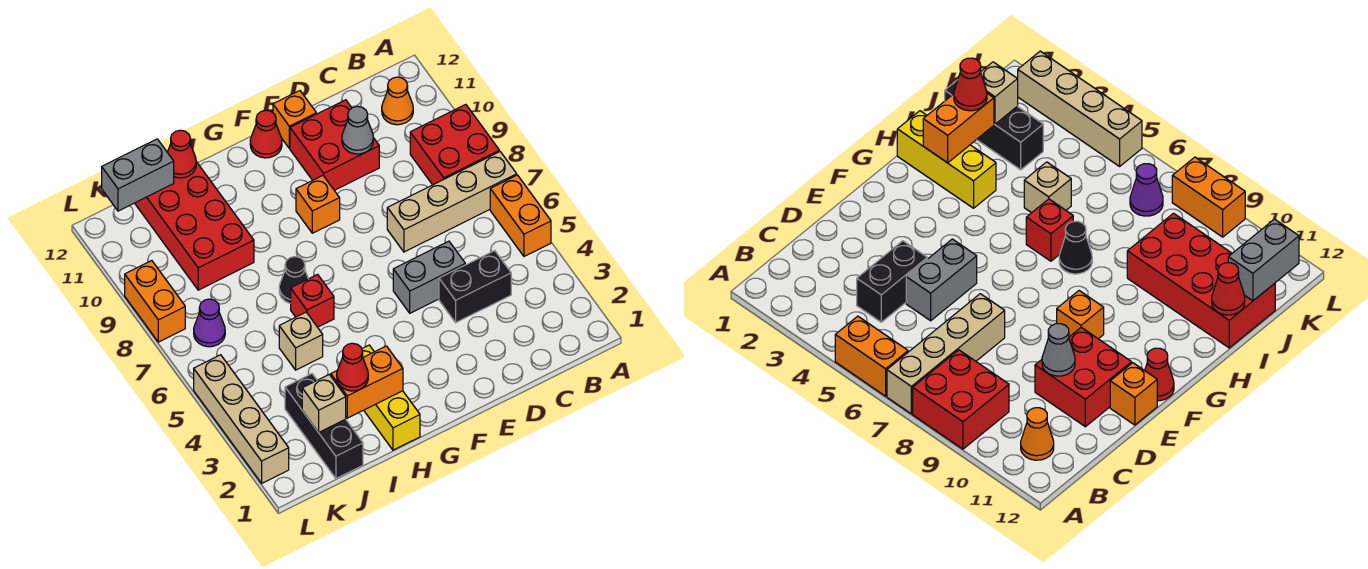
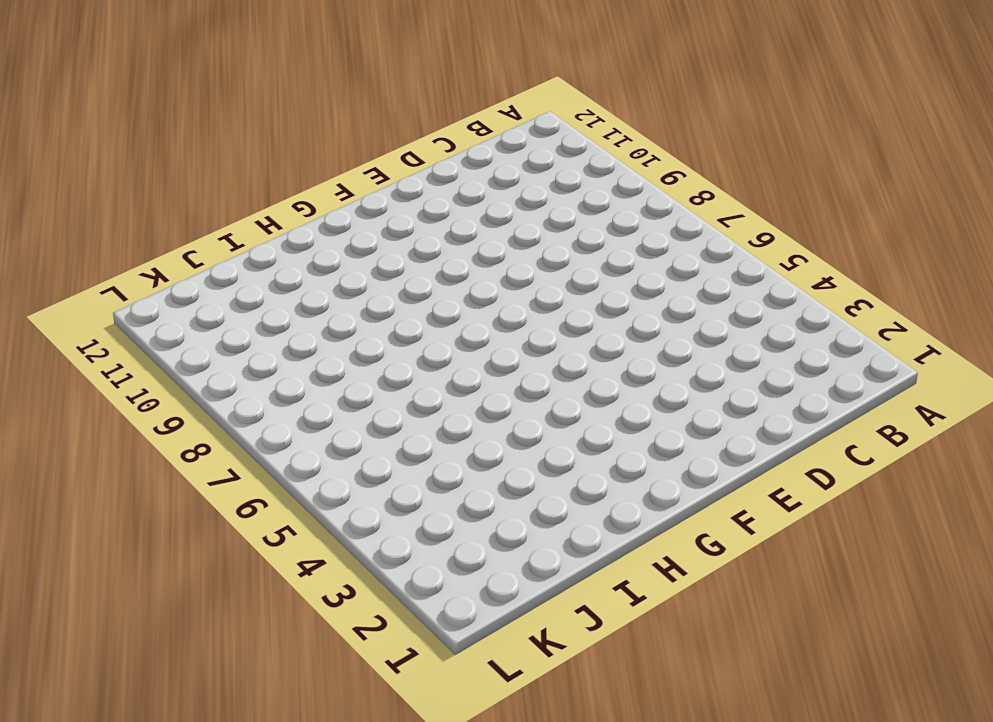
none -> orange 1x2 brick [490,175,551,256]
none -> tan 1x4 brick [387,152,517,252]
none -> red 2x2 brick [410,104,499,185]

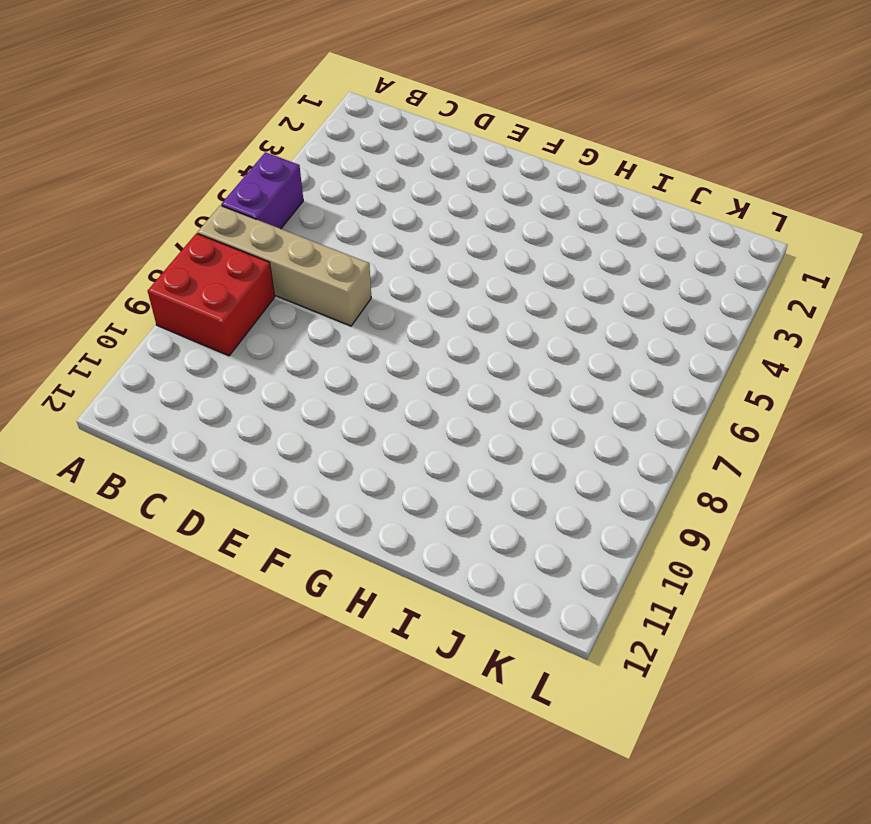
purple 1x2 brick [221,152,303,229] -> orange 1x2 brick [490,175,551,256]
none -> orange 1x1 cone [382,77,413,125]
none -> black 1x2 brick [439,251,511,323]
none -> grey 1x2 brick [393,241,465,313]

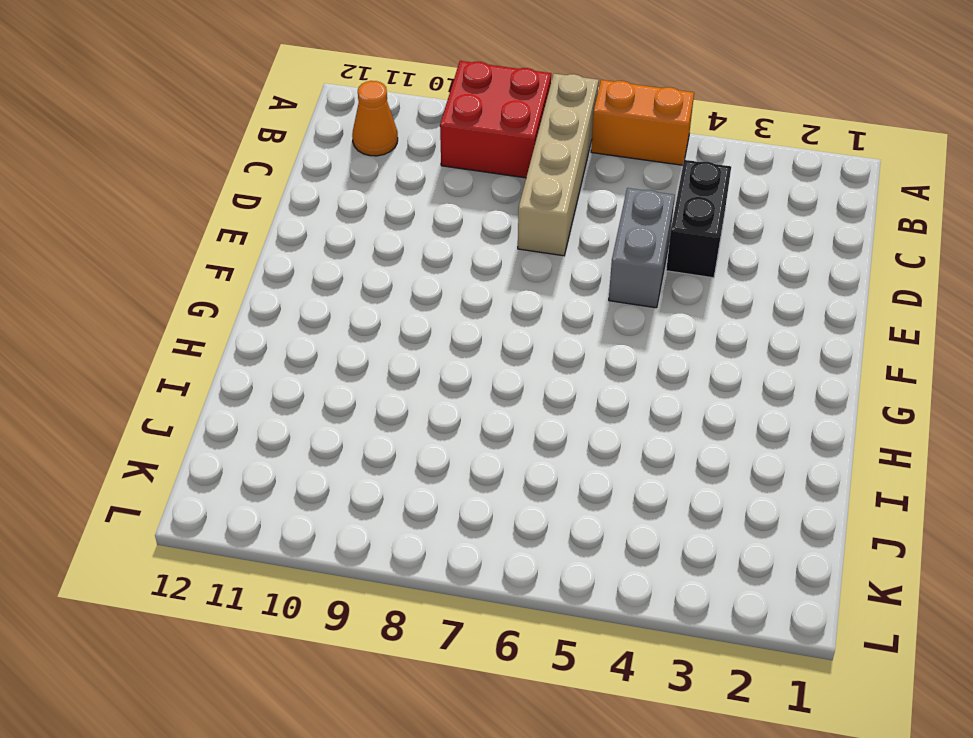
none -> red 2x2 brick [290,100,379,190]
none -> orange 1x1 brick [273,91,316,148]
none -> orange 1x1 brick [296,176,340,233]

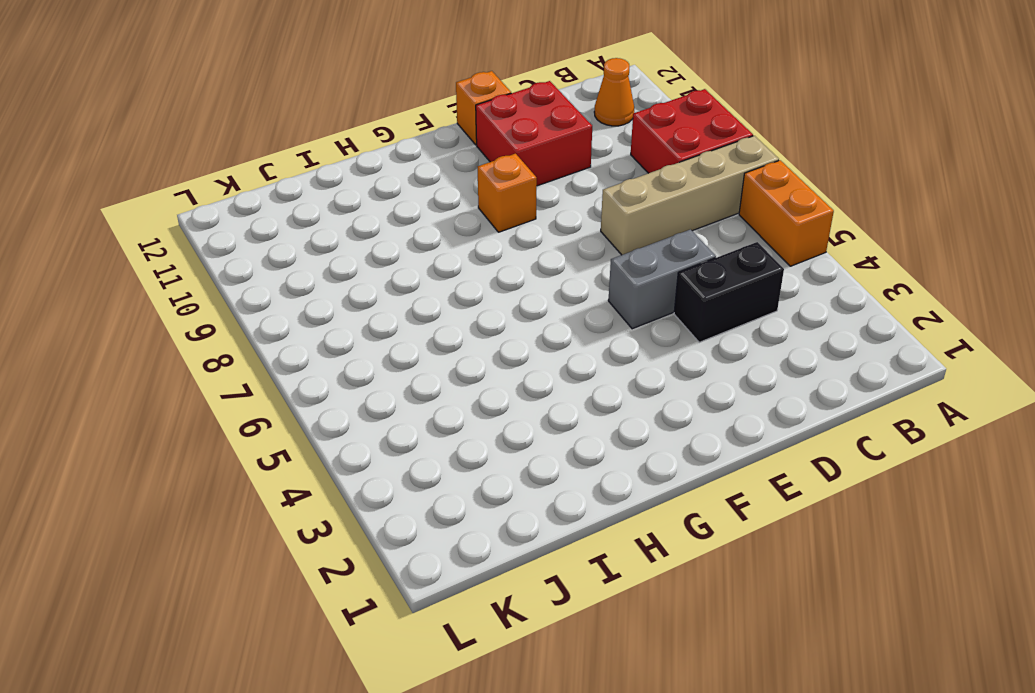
none -> red 1x1 cone [250,110,282,158]
none -> yellow 1x3 brick [362,345,420,450]
none -> red 1x1 brick [291,274,334,327]

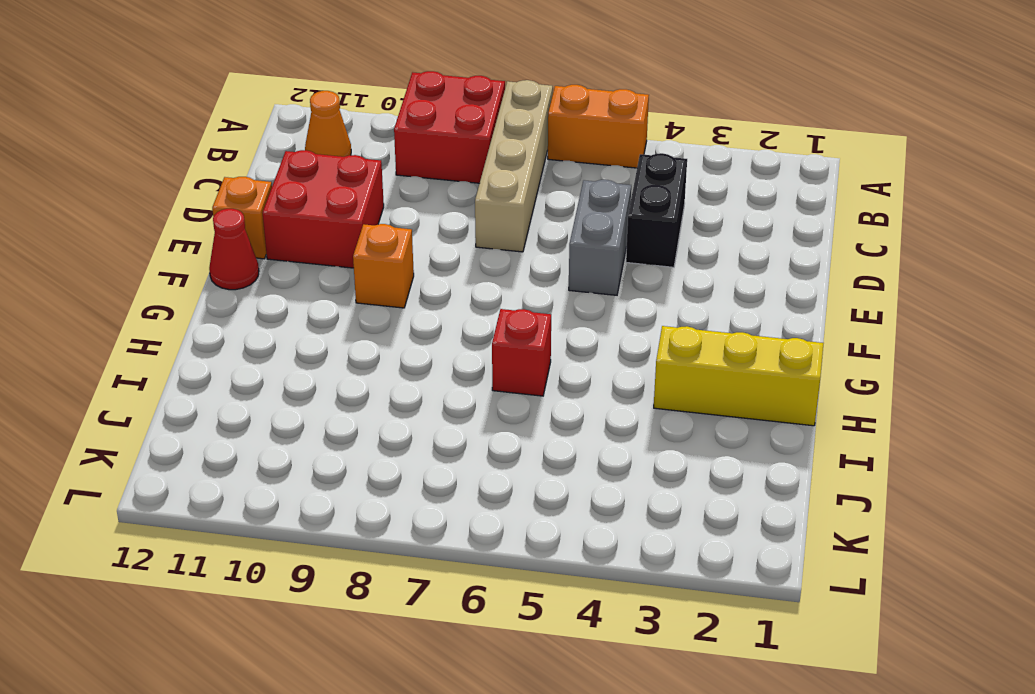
none -> black 1x1 cone [279,257,308,303]
none -> tan 1x1 brick [279,312,323,370]
none -> red 2x4 brick [135,162,254,290]

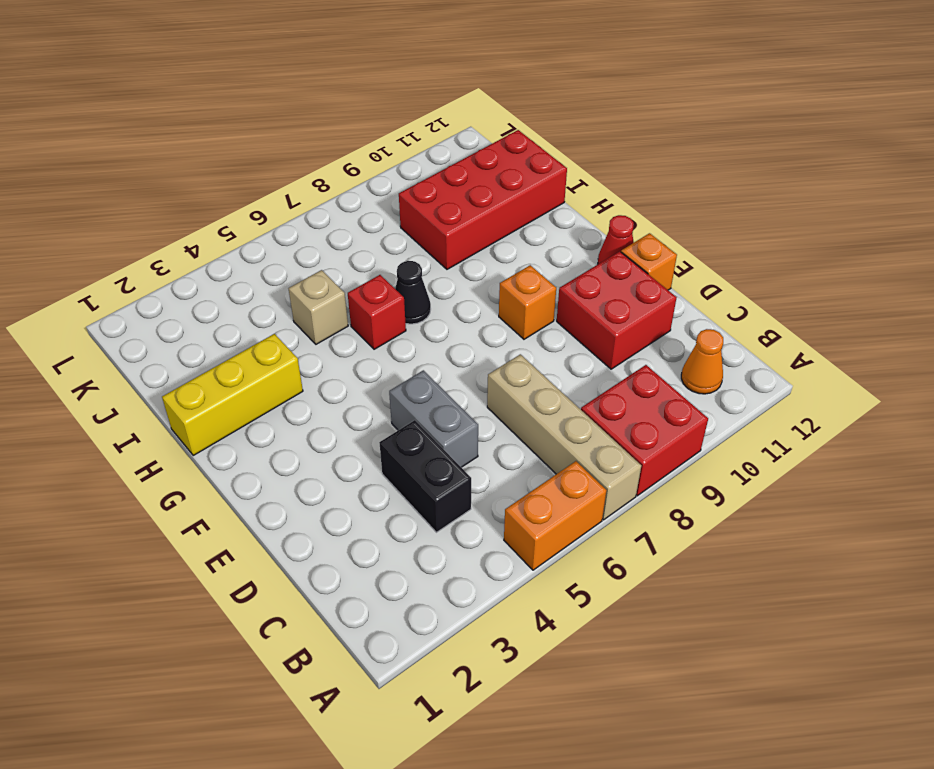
none -> black 1x3 brick [285,374,363,478]
none -> purple 1x1 cone [194,299,225,347]
none -> tan 1x4 brick [194,355,289,483]

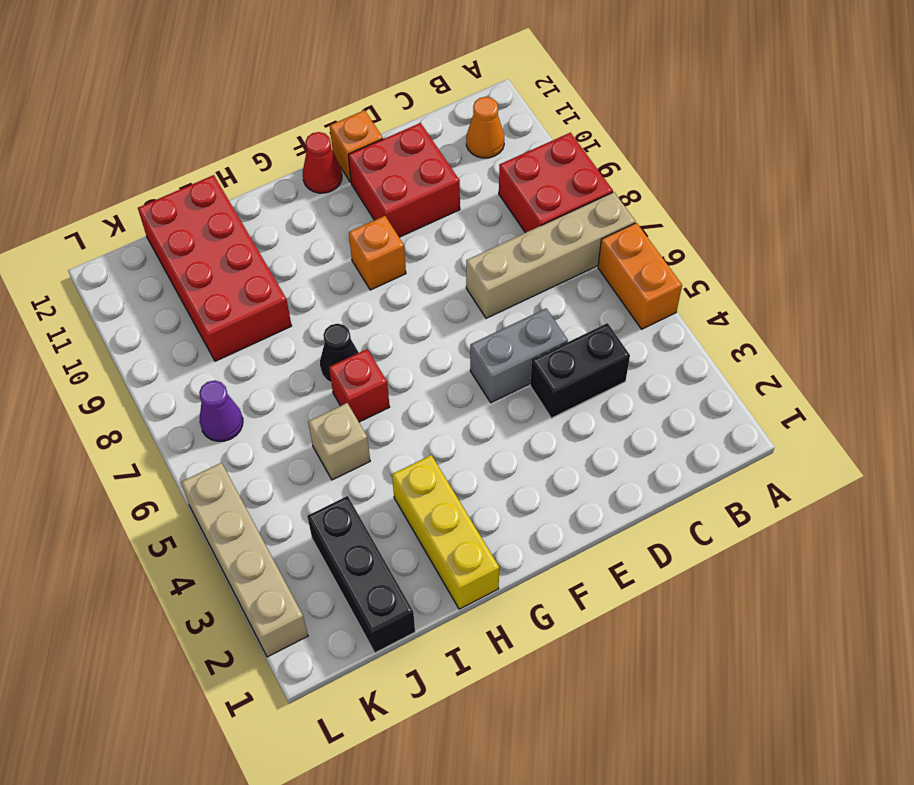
none -> orange 1x2 brick [125,261,185,342]
none -> grey 1x1 cone [342,106,373,154]
none -> orange 1x2 brick [331,346,403,418]

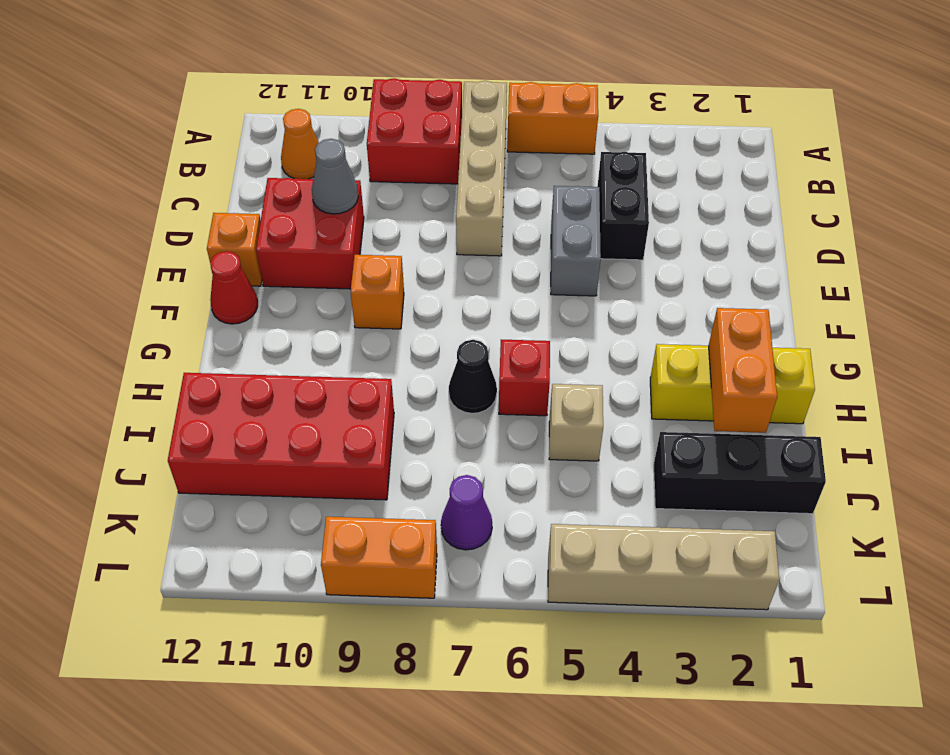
none -> red 1x1 cone [167,130,196,178]
none -> tan 1x1 brick [302,375,346,432]
none -> grey 1x2 brick [102,139,174,211]

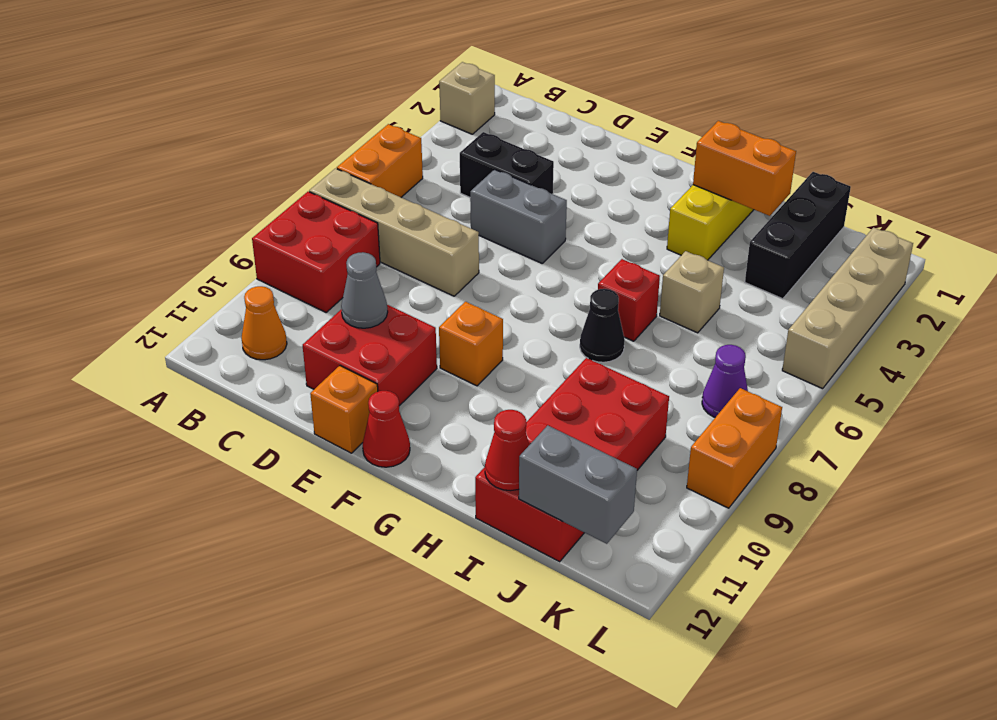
tan 1x1 brick [439,62,495,134] -> tan 1x1 brick moved to [302,375,346,432]
none -> red 1x1 cone [337,343,368,391]

